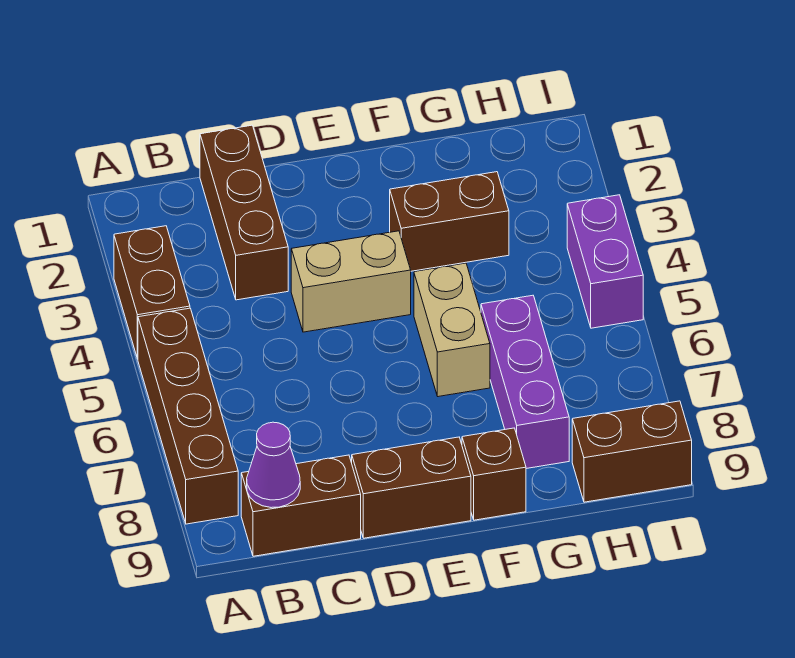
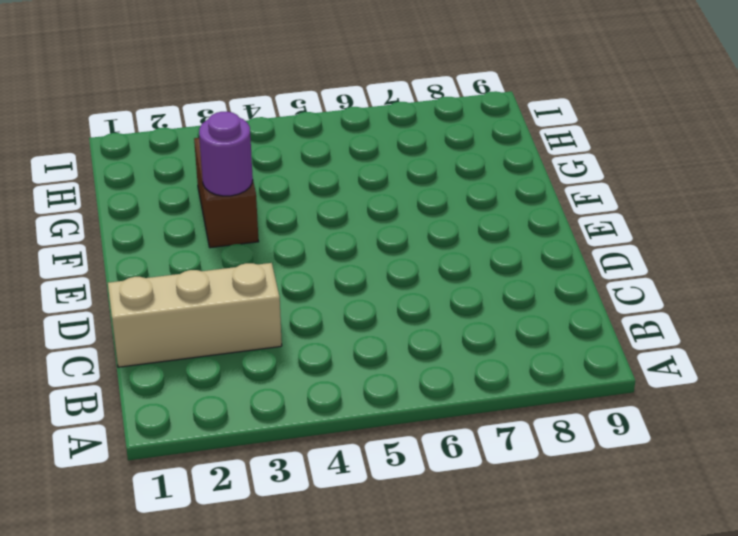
tan 1x3 brick [108,263,282,367] -> brown 1x3 brick [200,125,288,300]
purple 1x1 round brick [199,112,253,196] -> none
none -> brown 1x2 brick [114,226,190,359]
none -> brown 1x4 brick [138,308,238,524]
none -> brown 1x2 brick [241,455,361,556]

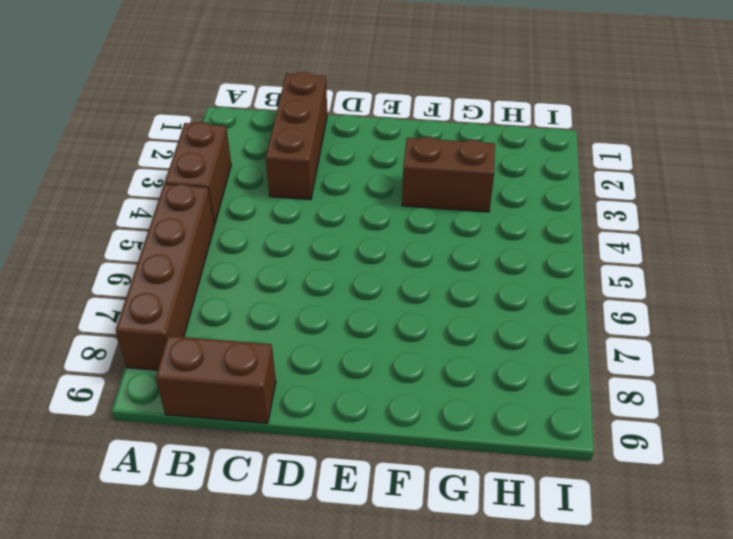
none -> tan 1x2 brick [291,231,411,332]
none -> brown 1x2 brick [352,437,471,538]
none -> tan 1x2 brick [414,263,490,397]

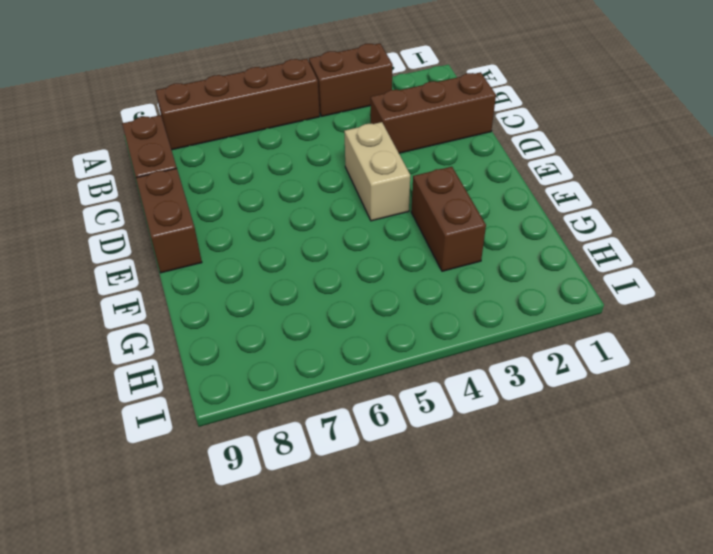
none -> tan 1x2 brick [414,263,490,397]
none -> brown 1x1 brick [462,428,526,520]
none -> purple 1x3 brick [481,295,569,469]

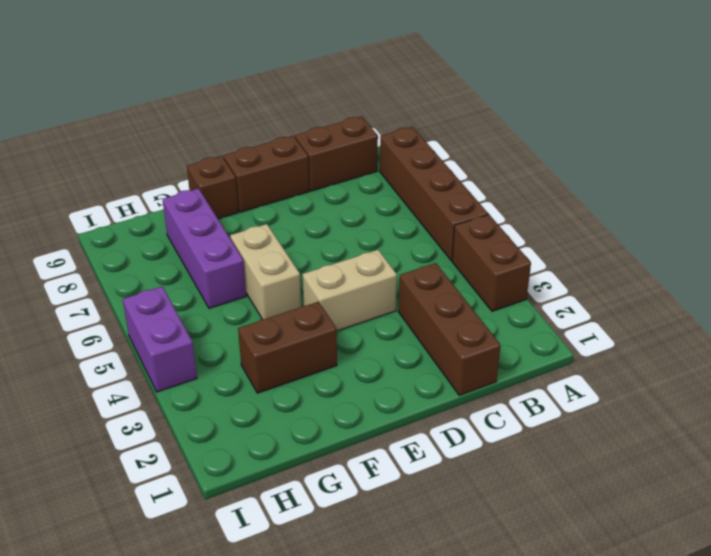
none -> brown 1x2 brick [572,401,692,502]
none -> purple 1x1 cone [247,422,300,508]

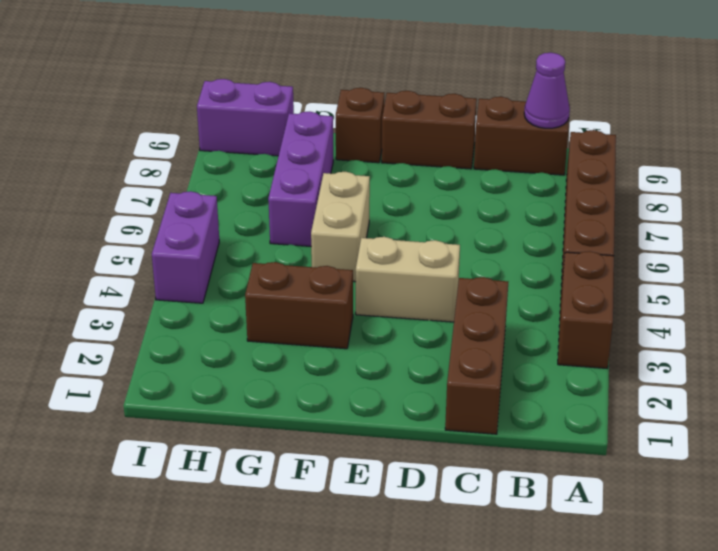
purple 1x2 brick [197,79,294,156] -> brown 1x2 brick [572,401,692,502]

